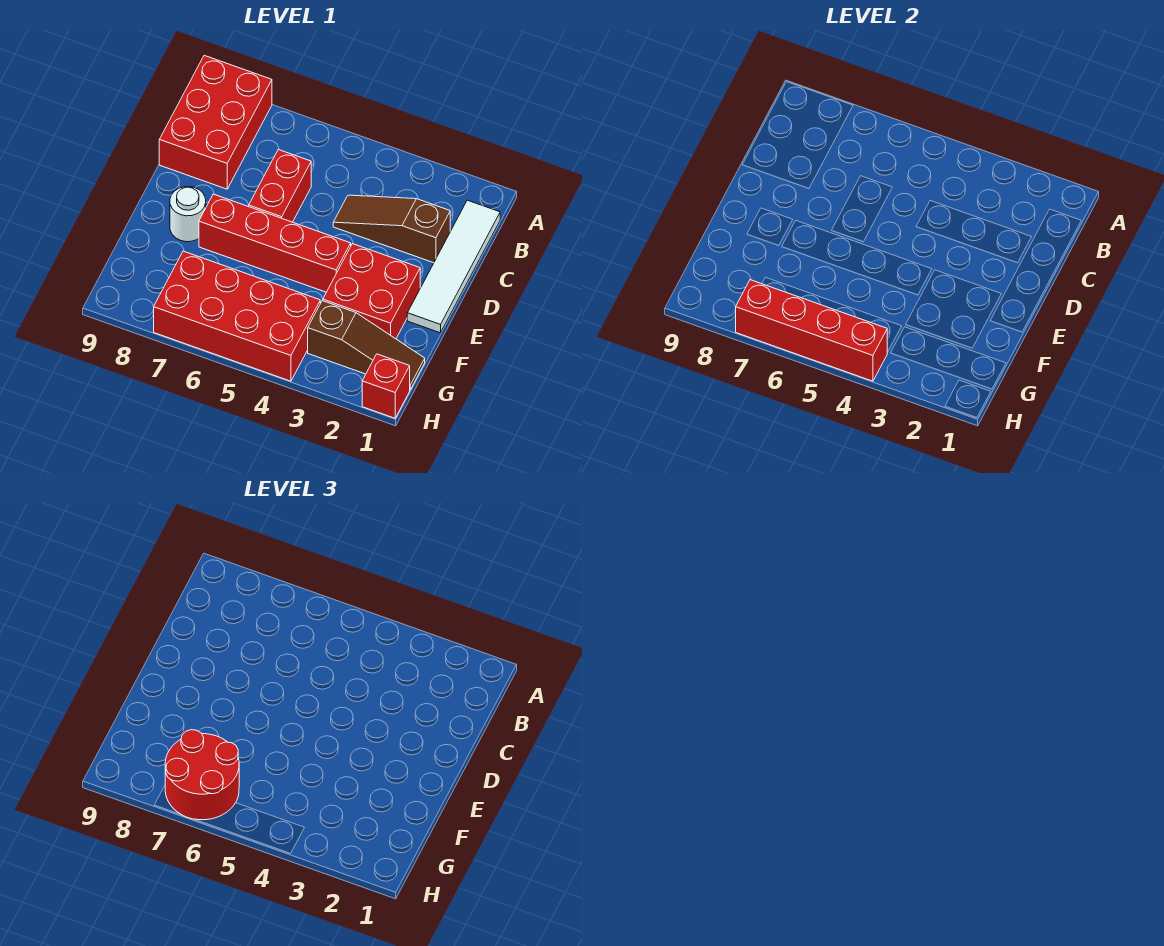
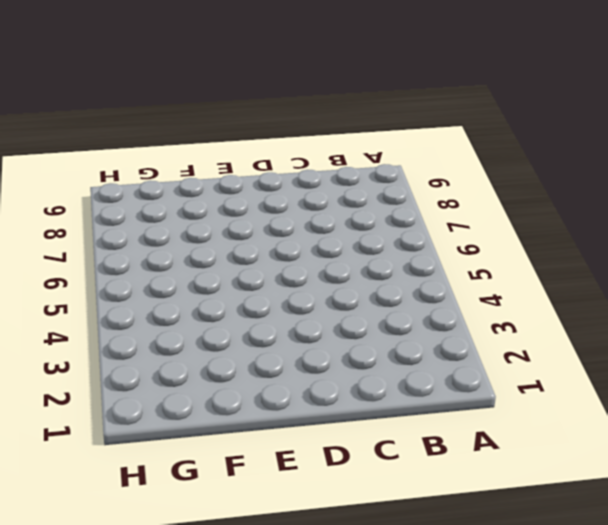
none -> red 2x3 brick [159,55,272,189]
none -> white 1x4 tile [407,200,500,333]
none -> brown 1x3 slope [333,195,450,263]

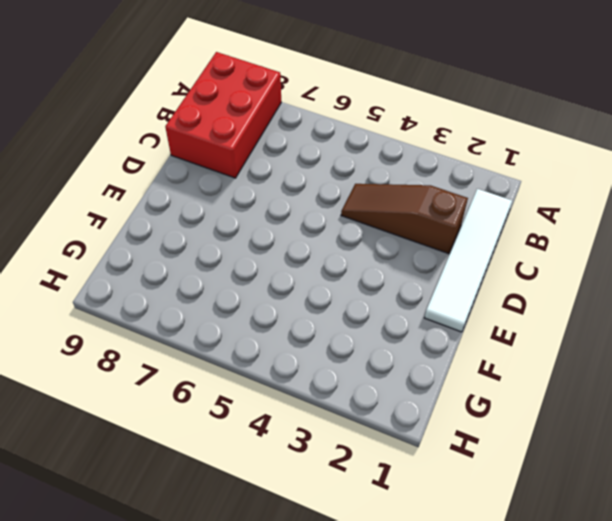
none -> red 1x2 brick [249,150,311,222]
none -> red 2x2 brick [323,244,420,339]
none -> red 1x4 brick [199,194,351,292]

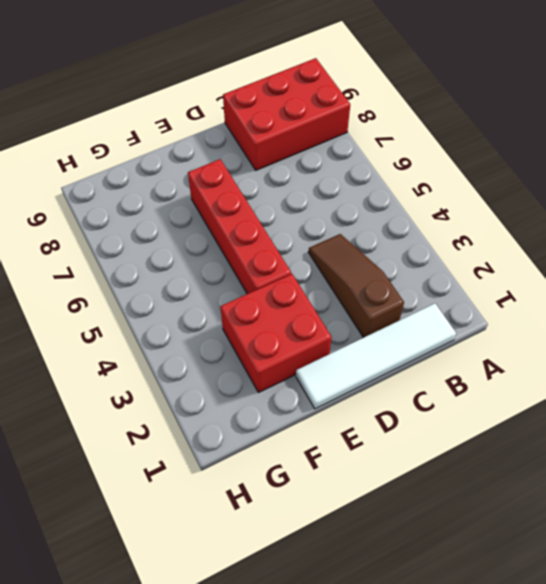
none -> red 1x2 brick [249,150,311,222]
none -> white 1x1 round brick [170,186,206,242]
none -> brown 1x3 slope [308,301,425,390]

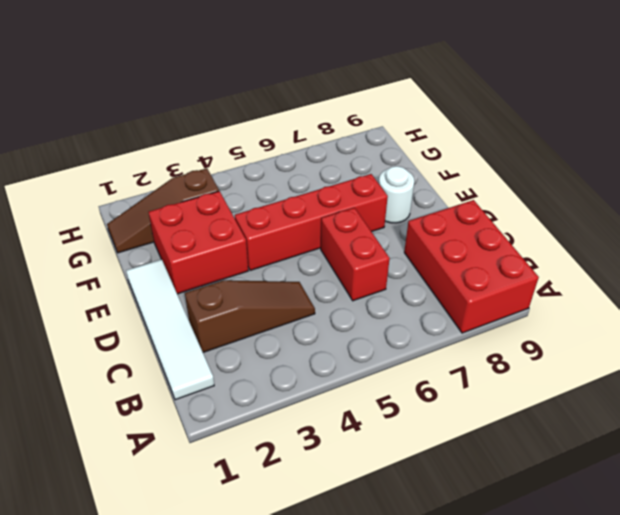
none -> red 2x4 brick [154,251,320,381]
none -> red 1x1 brick [362,354,410,418]
none -> red 1x4 brick [736,280,887,381]

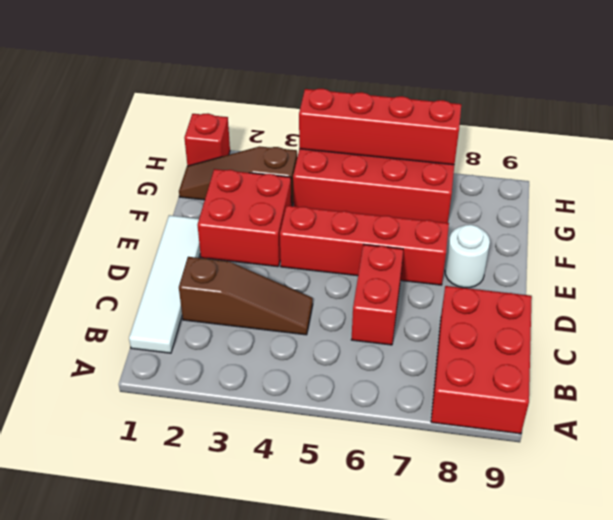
none -> red 2x2 round brick [165,730,239,820]

